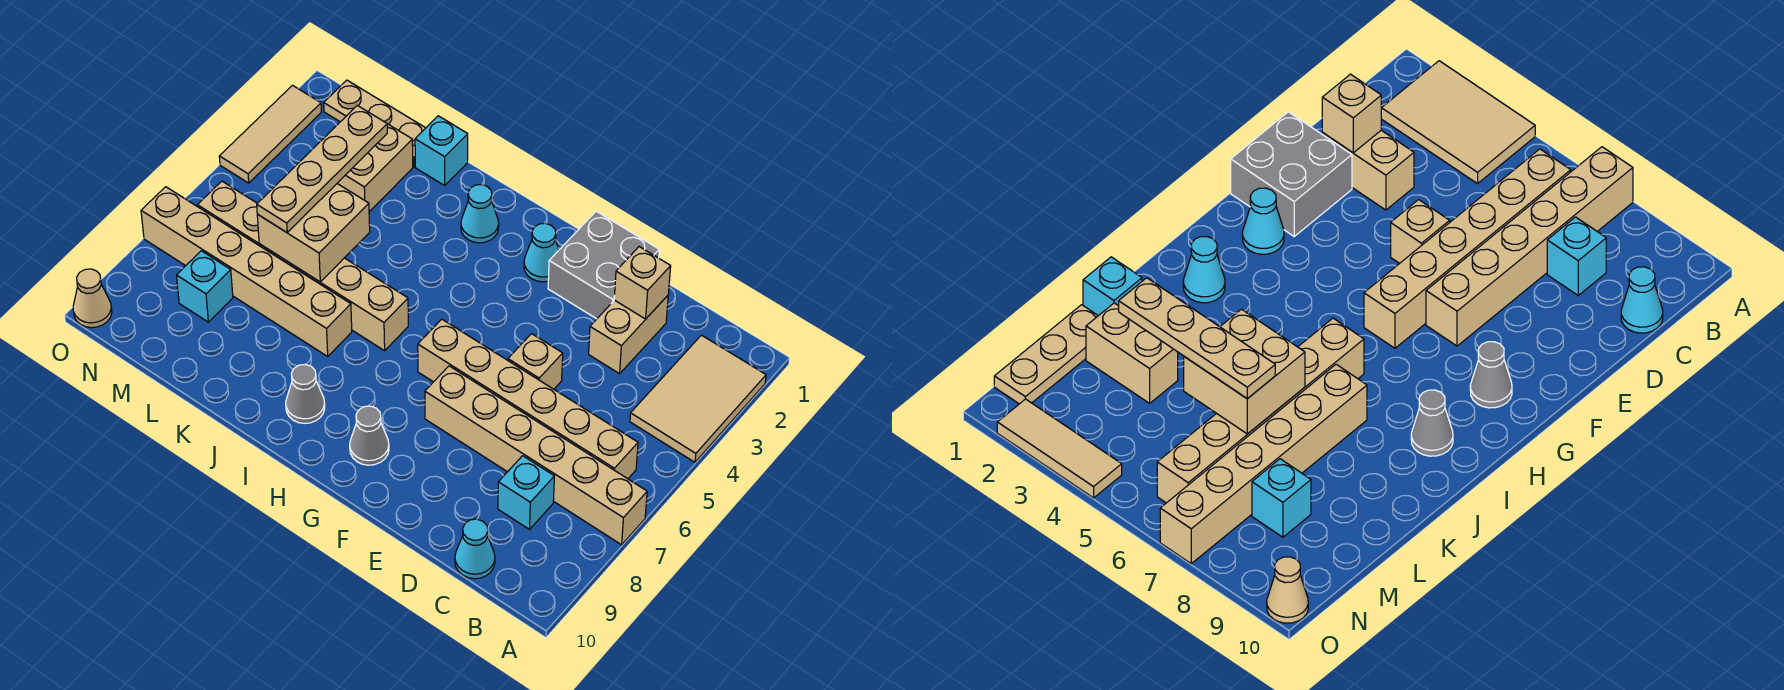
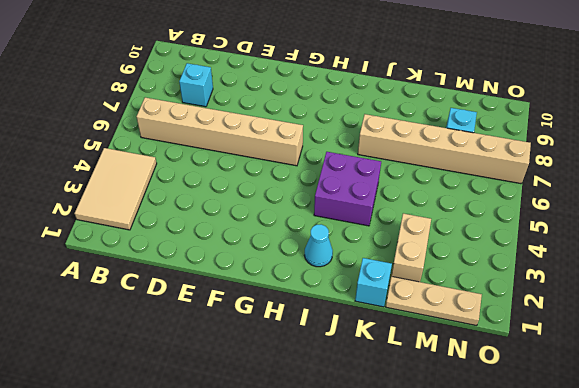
purple 2x2 brick [314,152,381,226] -> none
none -> tan 1x6 brick [425,366,647,545]
none -> cyan 1x1 cone [455,519,495,579]
none -> tan 1x2 brick [589,296,668,374]

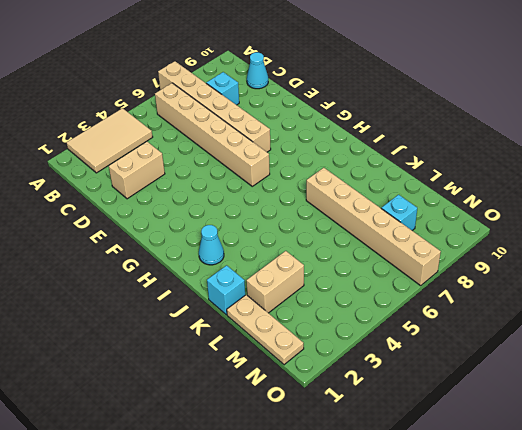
none -> grey 2x2 brick [548,211,659,319]
none -> tan 1x1 brick [508,334,563,389]
none -> cyan 1x1 cone [524,223,559,282]

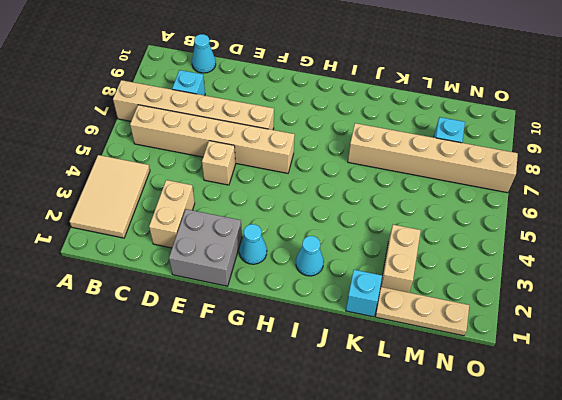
none -> grey 1x1 cone [350,406,389,465]
none -> tan 1x6 brick [197,181,408,351]
none -> grey 1x1 cone [286,364,325,424]

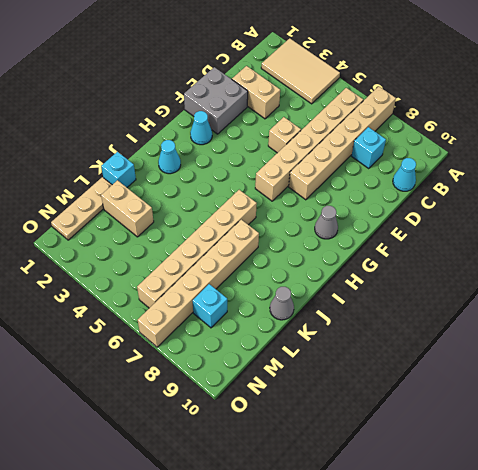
grey 1x1 cone [270,287,294,320] -> grey 1x1 cone moved to [286,364,325,424]
none -> tan 1x3 tile [219,85,321,183]
none -> tan 1x1 cone [73,269,112,328]
none -> tan 1x1 brick [614,247,671,319]

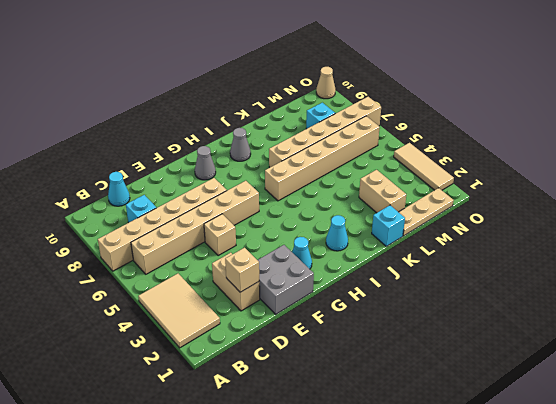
none -> tan 2x2 brick [257,184,370,282]
none -> tan 1x4 plate [257,105,387,232]

